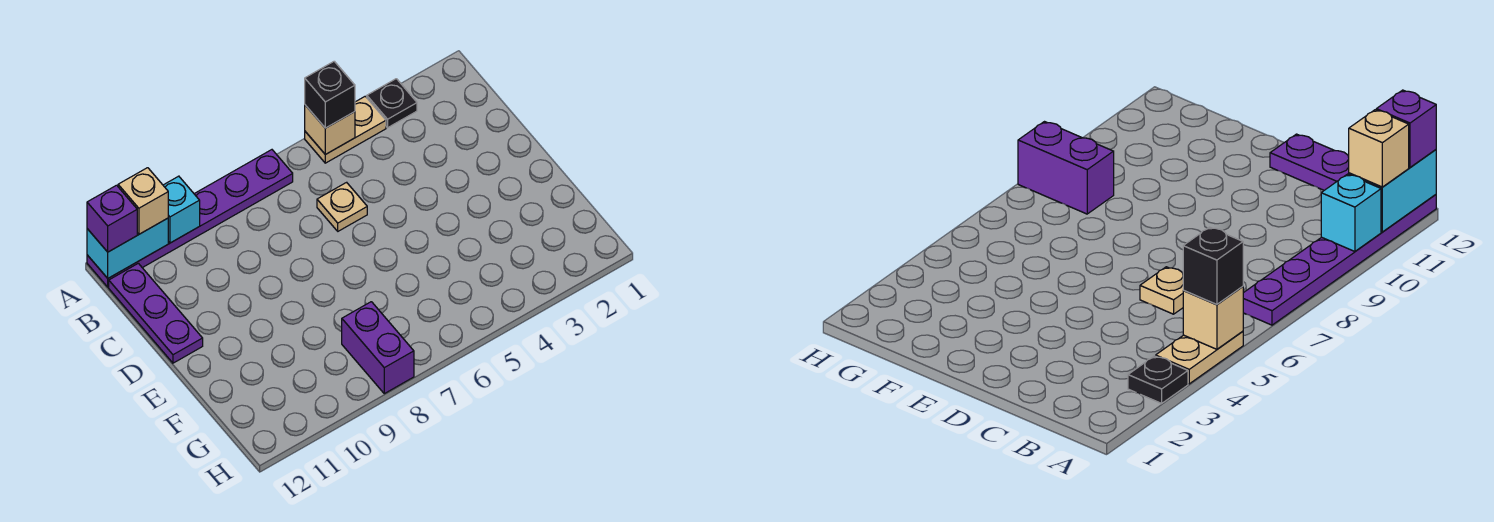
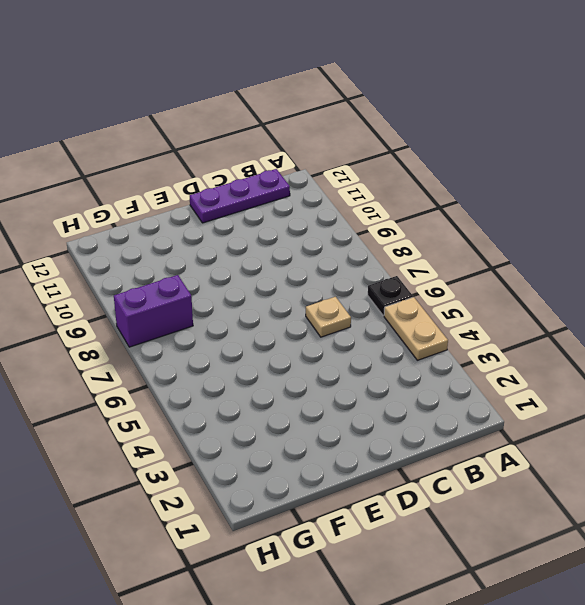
black 1x1 plate [368,276,413,316] -> black 1x1 plate moved to [367,79,417,128]
none -> purple 1x6 plate [87,150,293,287]
none -> tan 1x1 brick [305,105,355,155]
none -> cyan 1x1 brick [163,176,200,243]

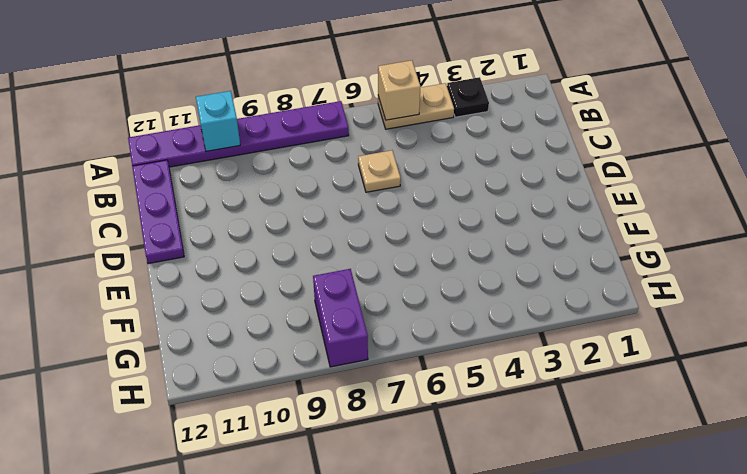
none -> cyan 1x2 brick [87,218,168,278]
none -> black 1x1 brick [305,61,355,128]
none -> tan 1x1 brick [118,168,168,234]

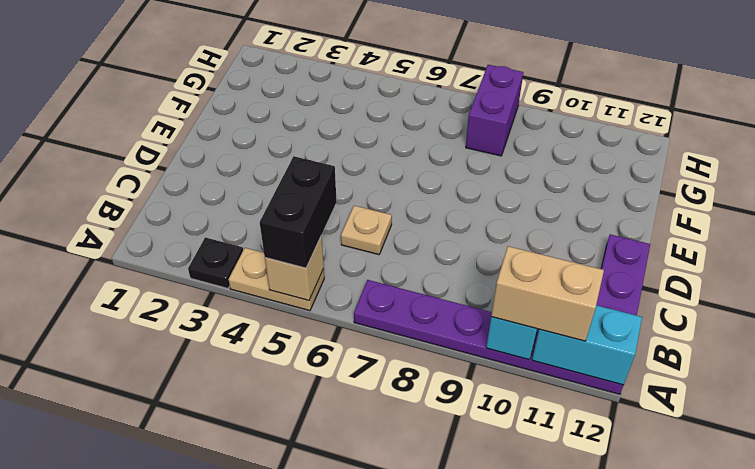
black 1x2 brick [260,156,337,268] -> black 1x1 brick [305,61,355,128]
tan 1x2 brick [491,246,604,341] -> tan 1x1 brick [118,168,168,234]
none -> purple 1x1 brick [87,185,137,252]

